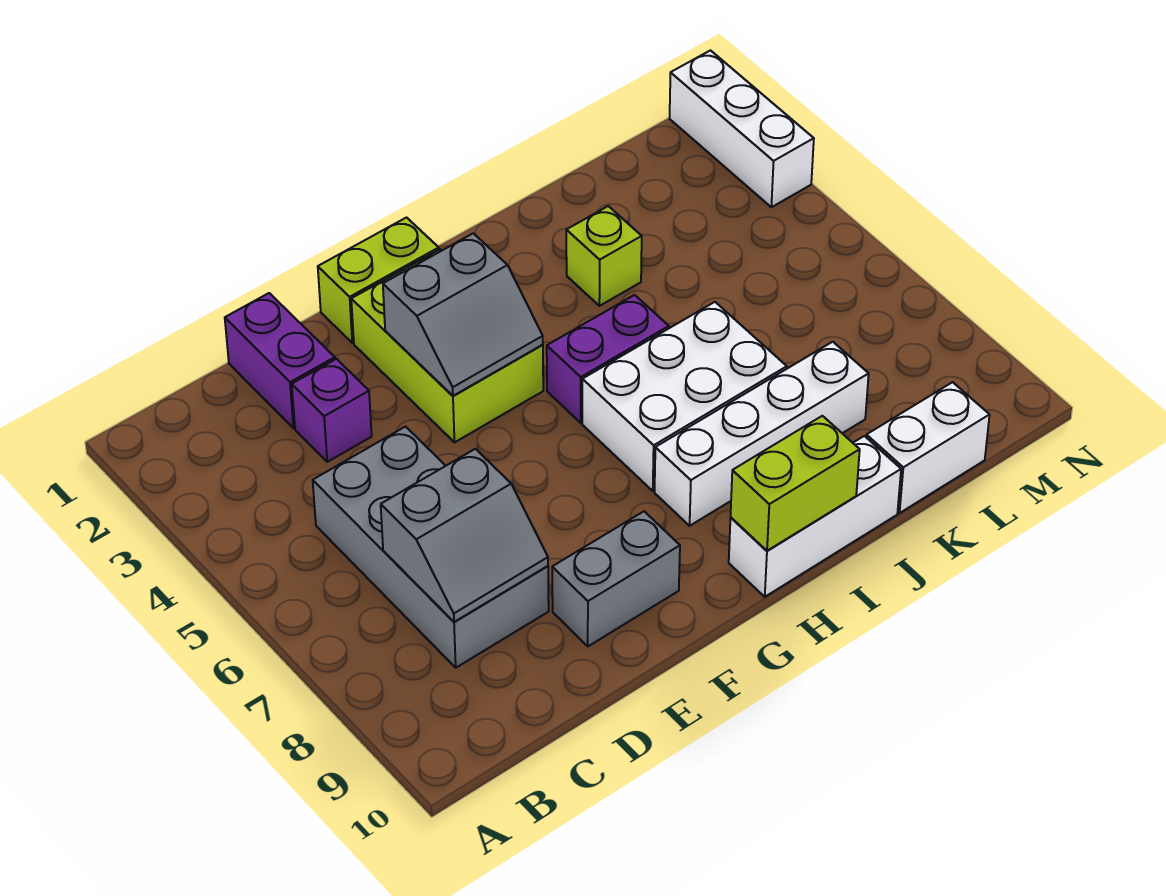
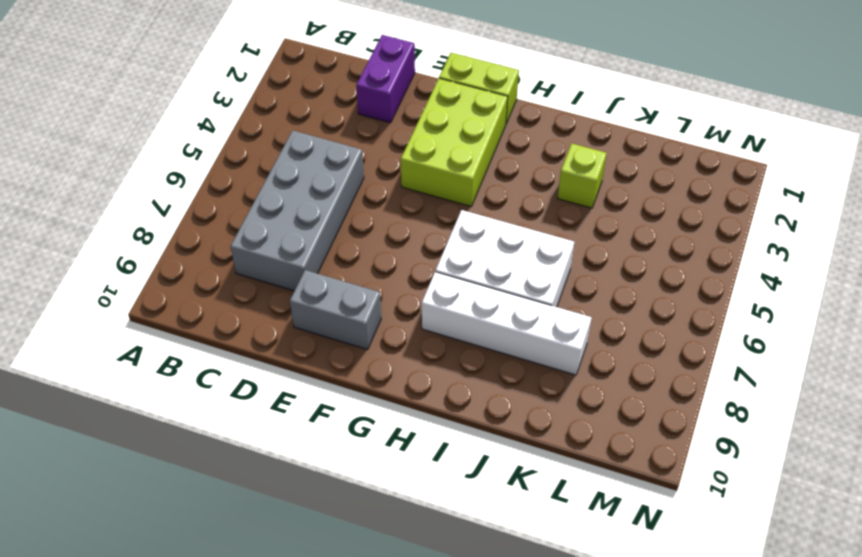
none -> purple 1x1 brick [292,359,372,462]
none -> purple 1x2 brick [547,295,669,423]
none -> white 1x3 brick [729,436,901,597]

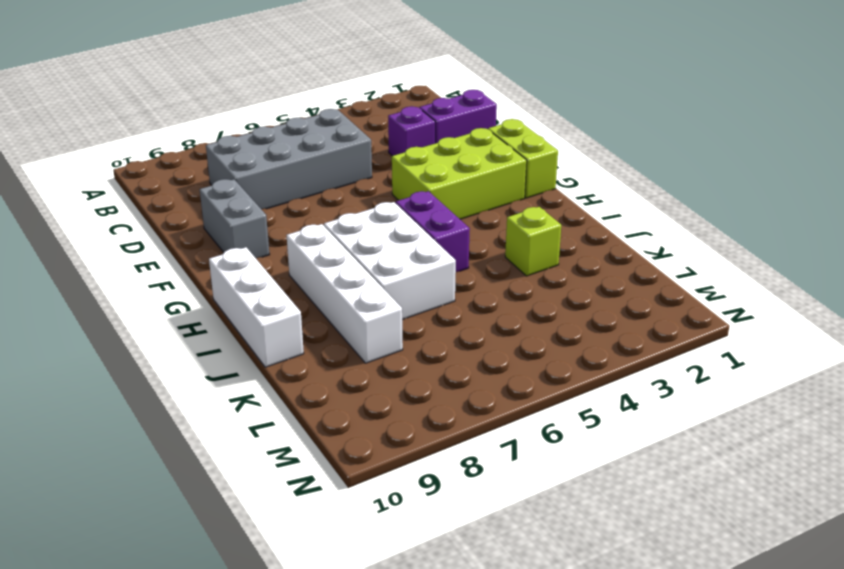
none -> white 1x2 brick [866,382,990,513]
none -> white 1x3 brick [670,50,814,207]
none -> grey 2x2 slope [381,449,548,622]

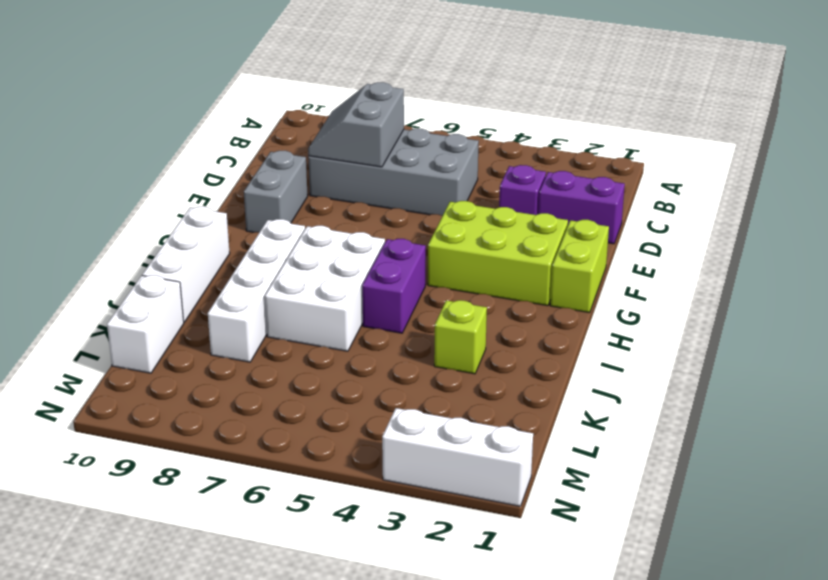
none -> grey 2x2 slope [383,233,543,396]
none -> lime 1x2 brick [731,416,860,551]

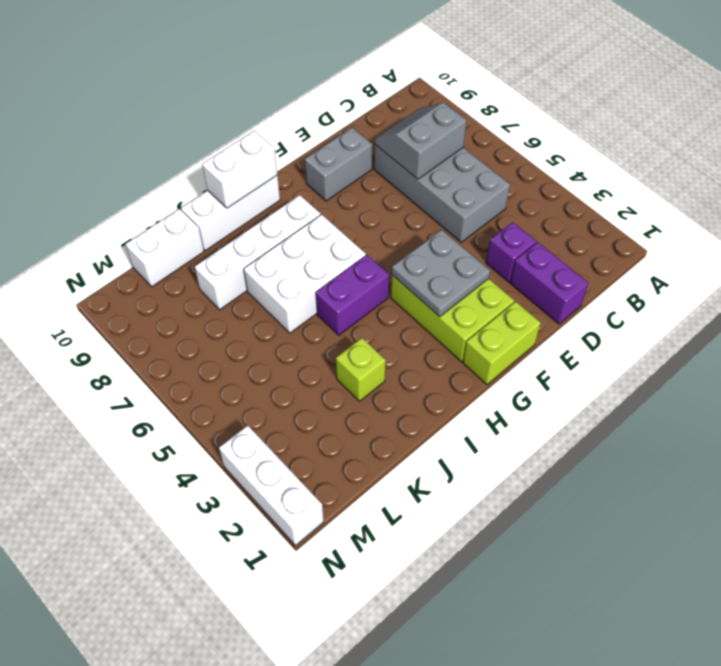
grey 2x2 plate [392,230,490,317] -> grey 2x2 slope [383,233,543,396]
white 1x2 brick [202,131,277,208] -> lime 1x2 brick [731,416,860,551]

